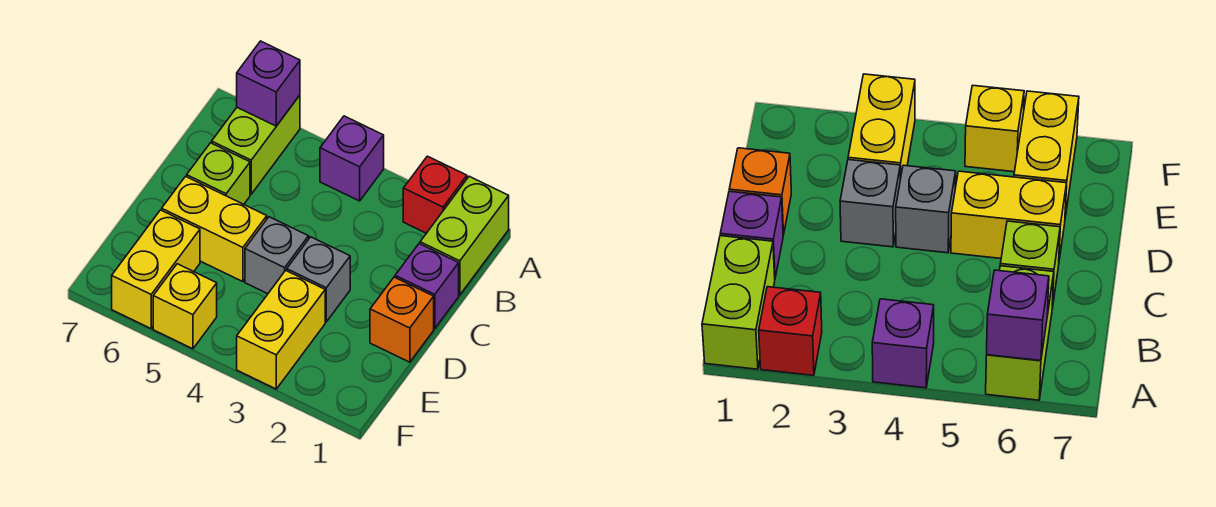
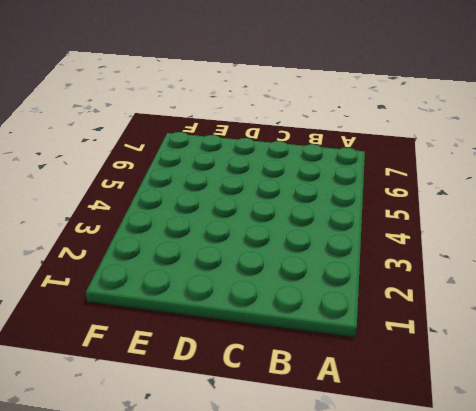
none -> lime 1x2 brick [420,176,509,295]
none -> red 1x1 brick [403,156,467,233]
none -> purple 1x1 brick [320,116,384,201]

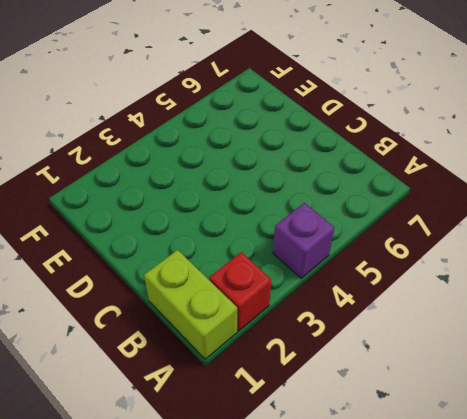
none -> lime 1x2 brick [212,95,300,194]
none -> purple 1x1 brick [395,244,459,329]
none -> lime 1x1 brick [187,143,250,204]

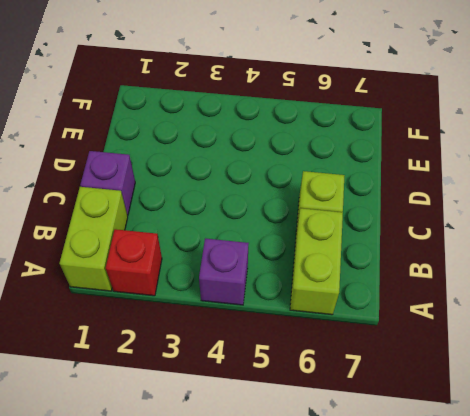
none -> orange 1x1 brick [370,277,434,362]
none -> grey 1x1 brick [287,237,350,322]
none -> grey 1x1 brick [245,217,309,294]

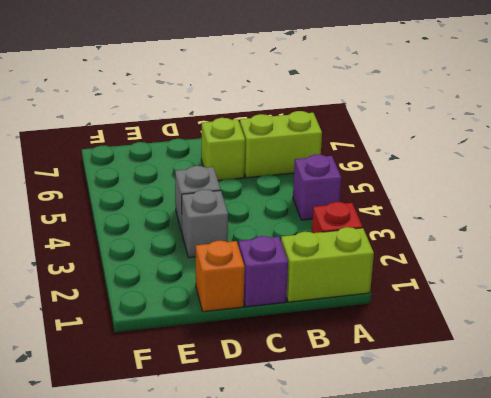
none -> yellow 1x2 brick [162,177,267,282]
none -> yellow 1x2 brick [237,270,325,389]
none -> yellow 1x2 brick [112,210,200,328]

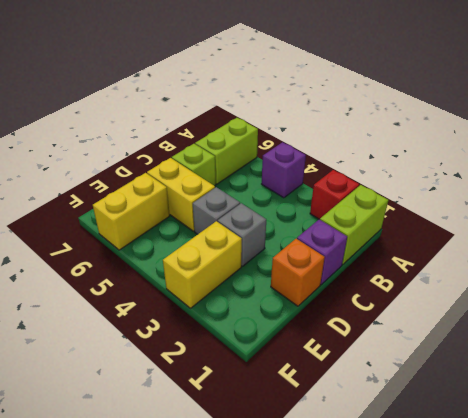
none -> yellow 1x1 brick [153,264,217,349]
none -> purple 1x1 brick [237,41,300,126]

